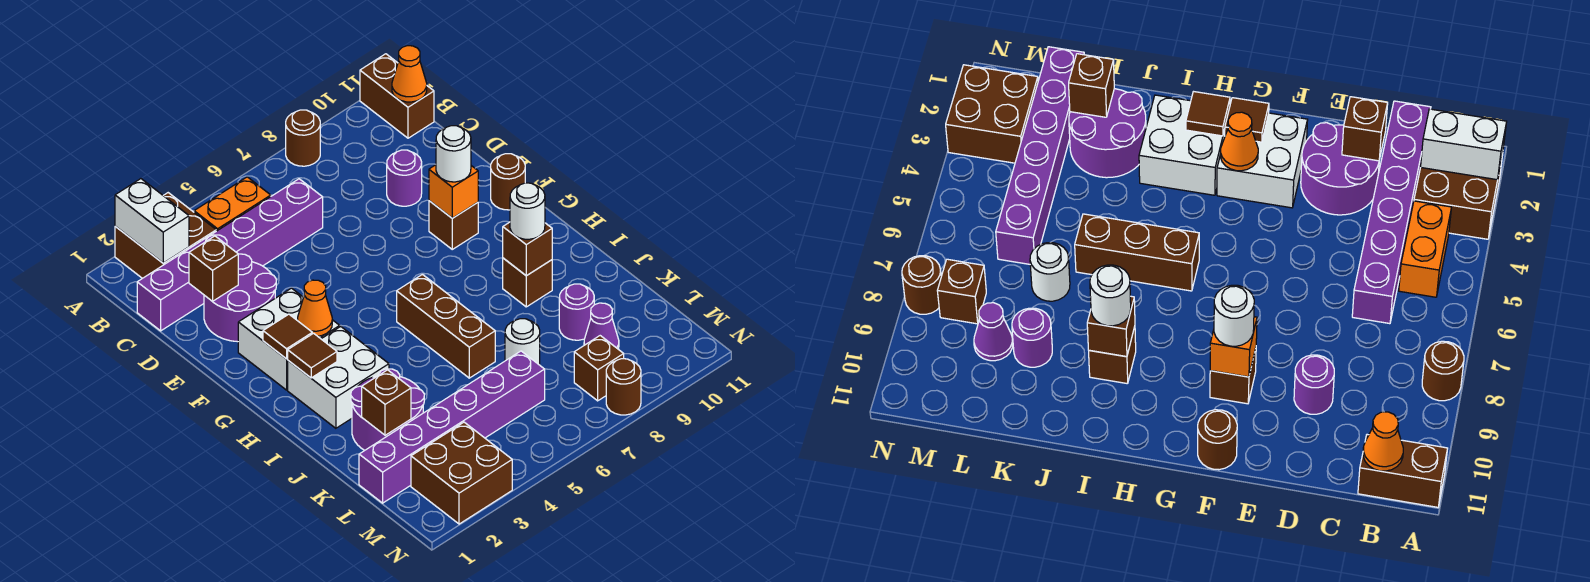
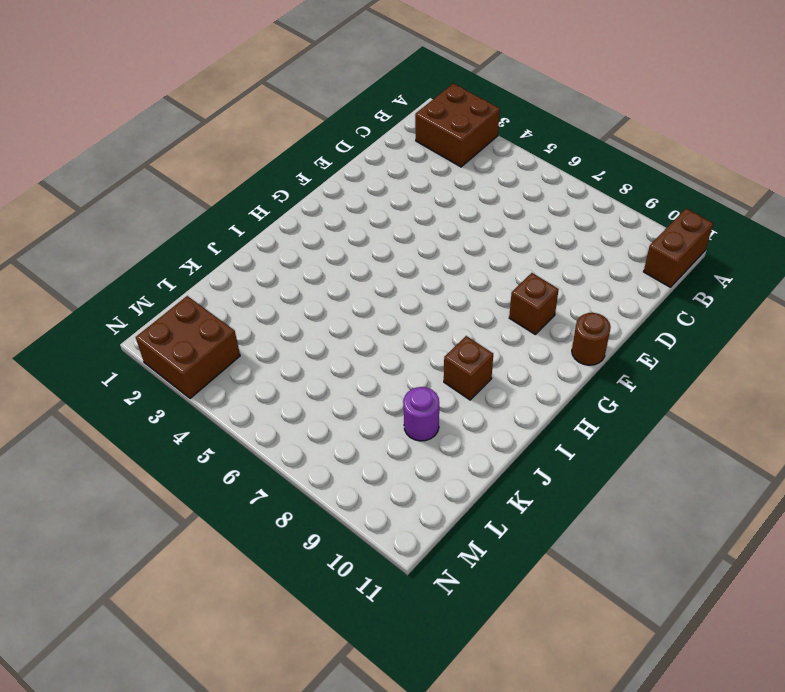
none -> brown 1x1 round brick [286,110,320,166]
none -> orange 1x2 brick [194,177,271,231]
none -> purple 1x6 brick [137,179,323,331]
none -> purple 2x2 round brick [204,254,276,342]

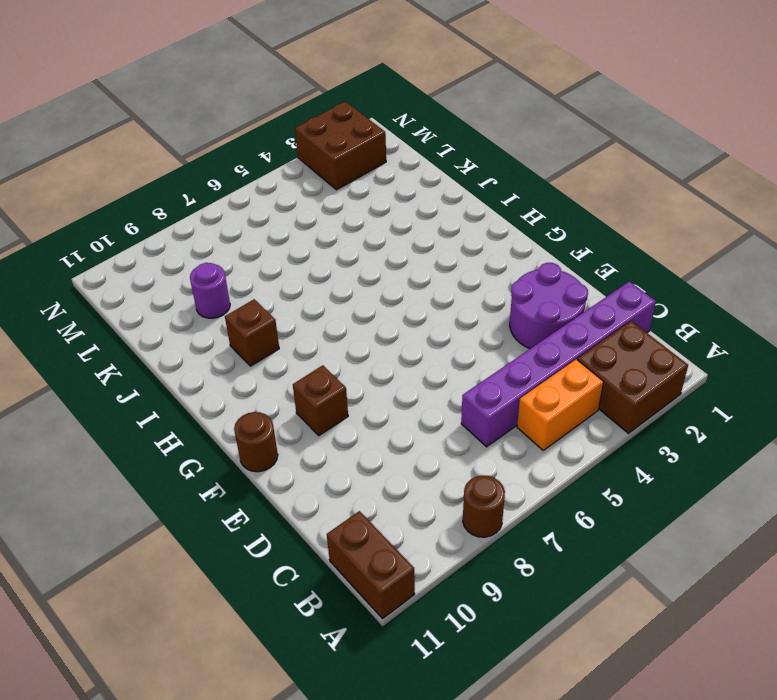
none -> purple 1x1 round brick [387,150,422,206]
none -> white 2x2 brick [238,288,340,390]
none -> white 2x2 brick [288,327,389,428]
none -> brown 1x3 brick [397,274,495,378]

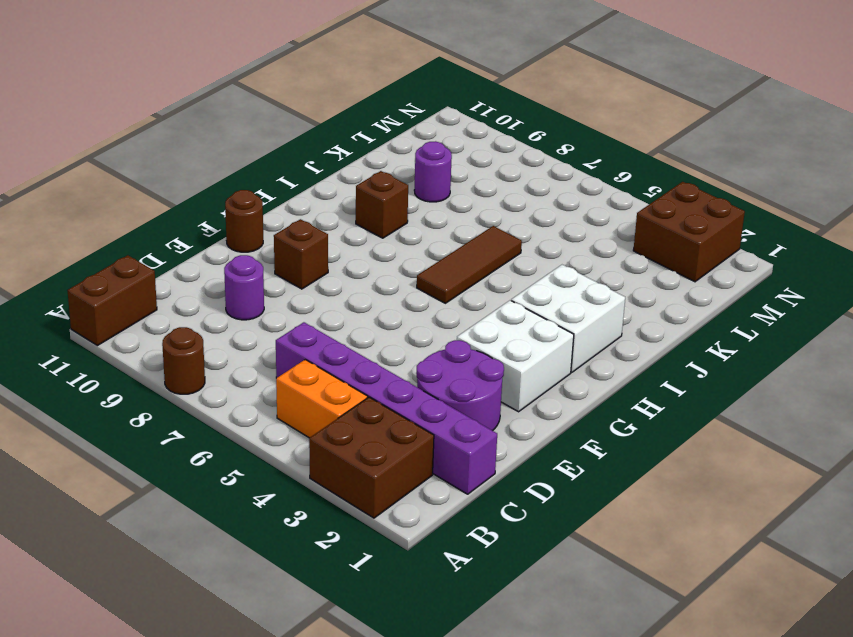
brown 1x3 tile [417,226,522,303] -> brown 1x3 brick [397,274,495,378]
none -> purple 2x2 round brick [351,369,424,450]
none -> white 1x1 round brick [505,319,540,365]
none -> purple 1x6 brick [359,351,545,503]
none -> purple 1x1 cone [584,303,619,349]

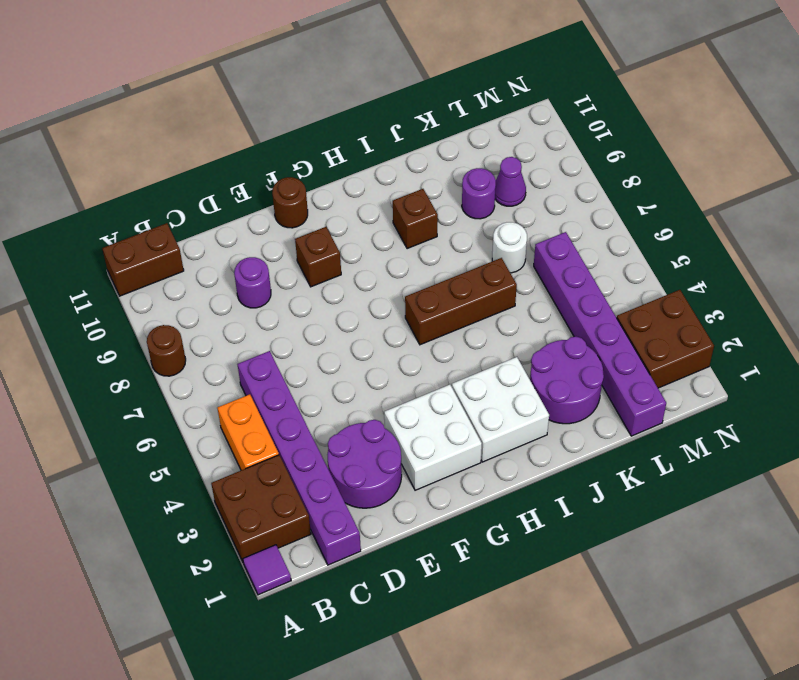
purple 1x1 tile [243,545,291,595] -> none
none -> brown 1x1 brick [574,336,624,401]
none -> brown 1x1 round brick [606,359,641,415]
none -> white 1x2 brick [115,179,189,263]
none -> orange 1x1 cone [392,46,427,102]

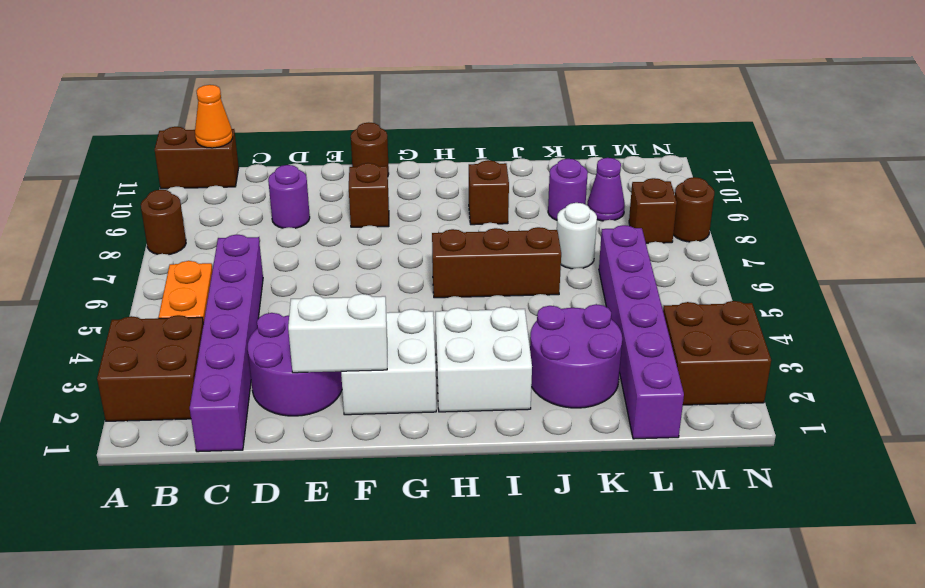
white 1x2 brick [288,294,387,373] -> white 1x2 brick moved to [115,179,189,263]
none -> brown 1x1 brick [189,236,238,302]
none -> orange 1x1 brick [429,165,478,218]
none -> brown 1x1 tile [263,314,312,359]
none -> orange 1x1 cone [298,280,332,336]

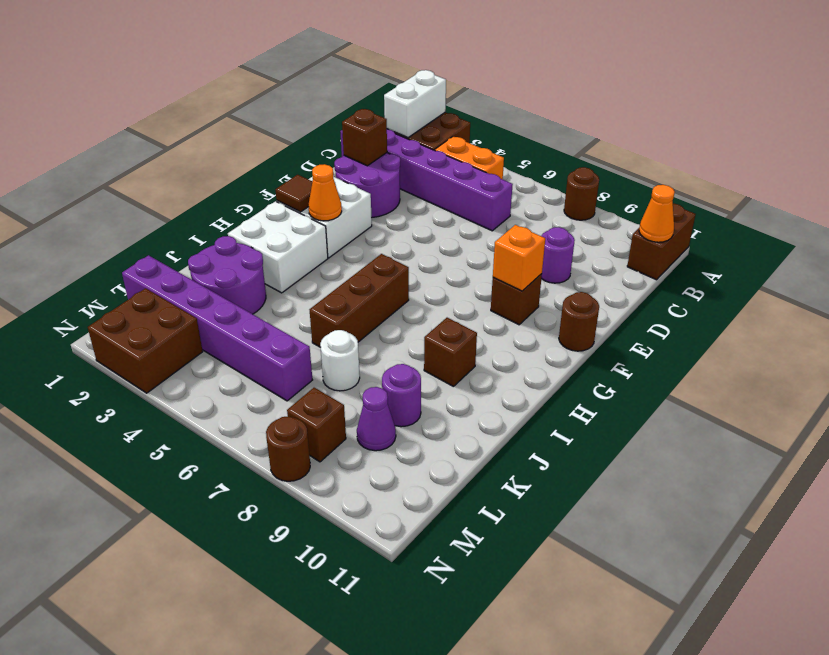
none -> brown 1x1 tile [287,333,337,378]
none -> brown 1x1 brick [503,222,552,276]
none -> brown 1x1 brick [362,370,411,435]
none -> white 1x1 round brick [436,126,471,182]

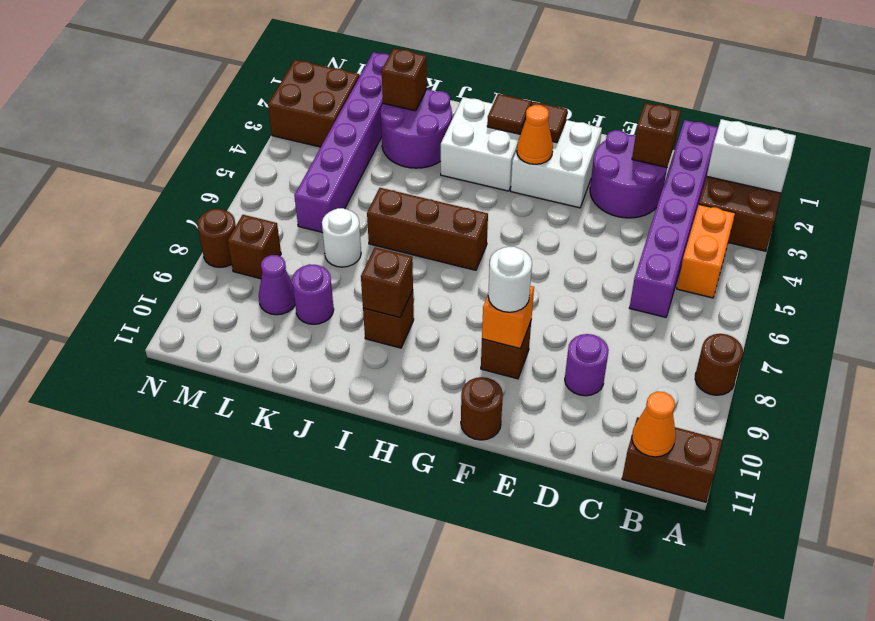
none -> white 1x1 round brick [510,183,545,239]

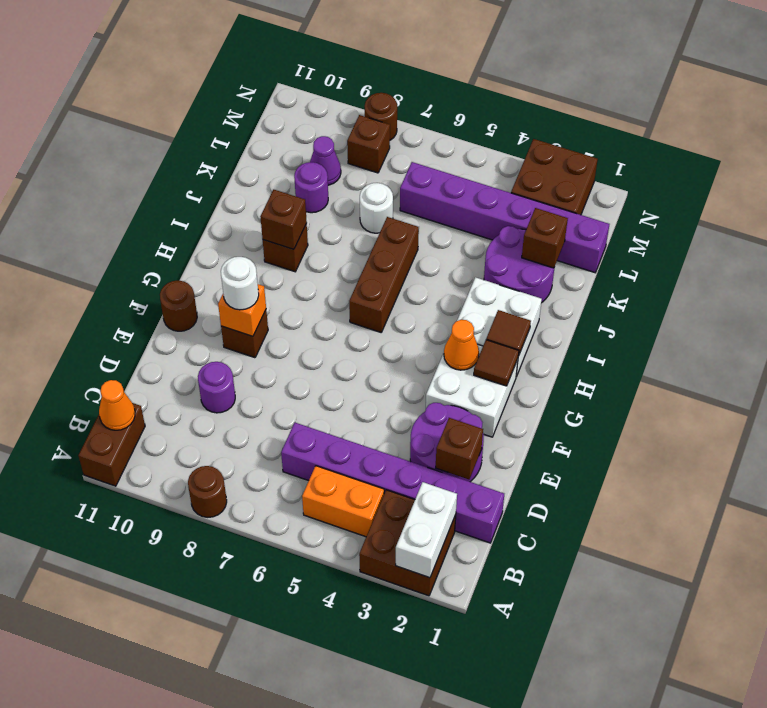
none -> white 1x1 round brick [510,183,545,239]

